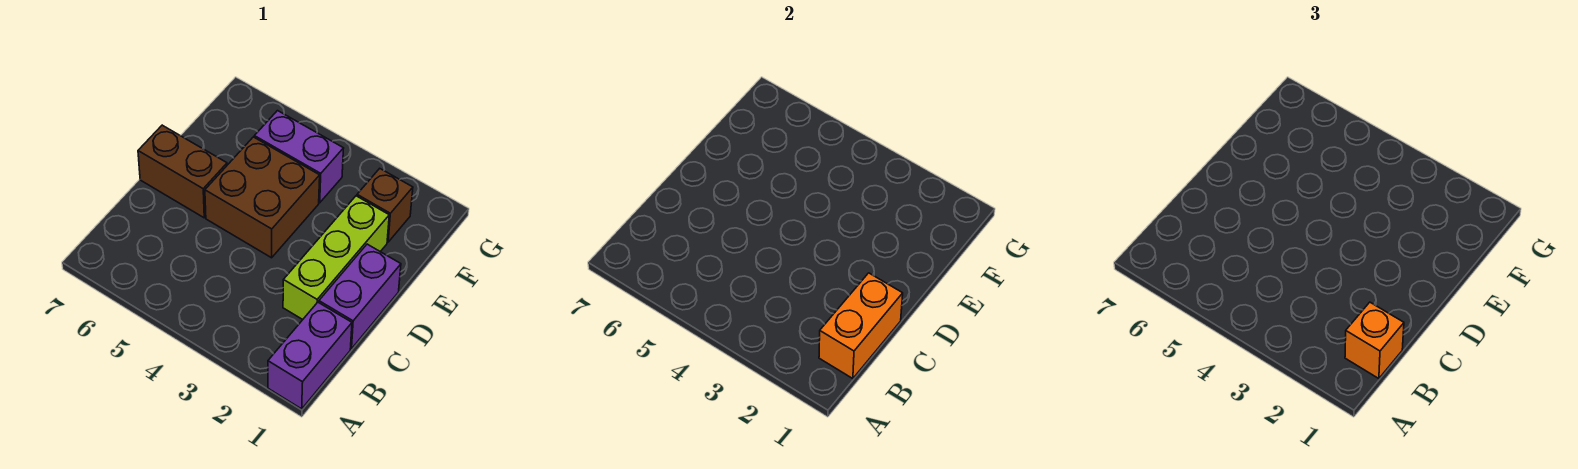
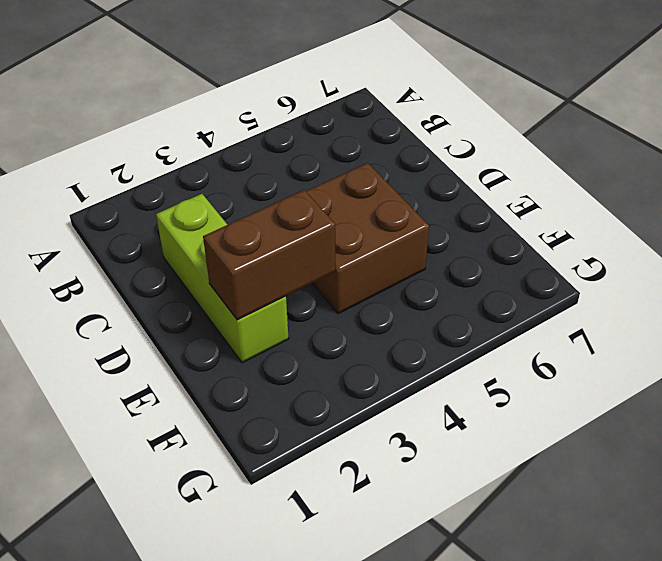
brown 1x2 brick [203,190,335,320] -> brown 1x2 brick moved to [138,125,227,218]
none -> purple 1x2 brick [268,302,352,409]
none -> purple 1x2 brick [319,244,401,349]

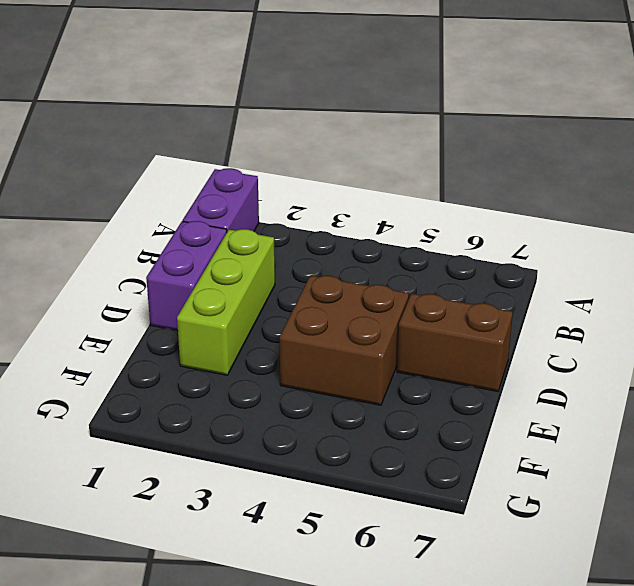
none -> brown 1x1 brick [357,169,413,242]
none -> purple 1x2 brick [254,111,344,203]

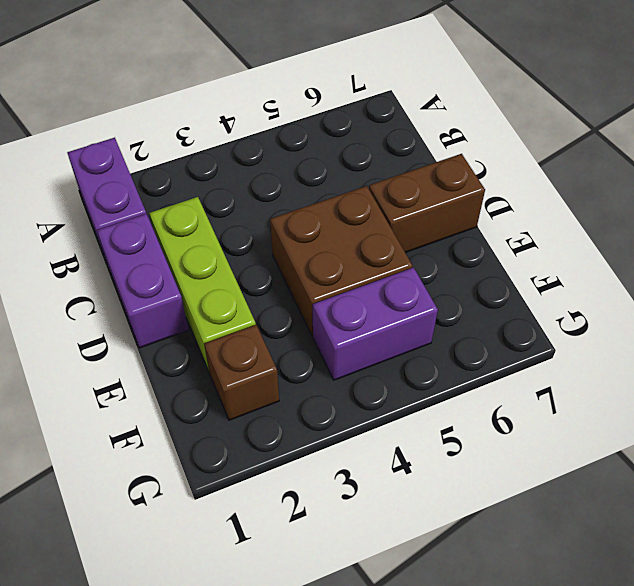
none -> orange 1x2 brick [819,273,903,379]
none -> orange 1x1 brick [1345,302,1404,379]

